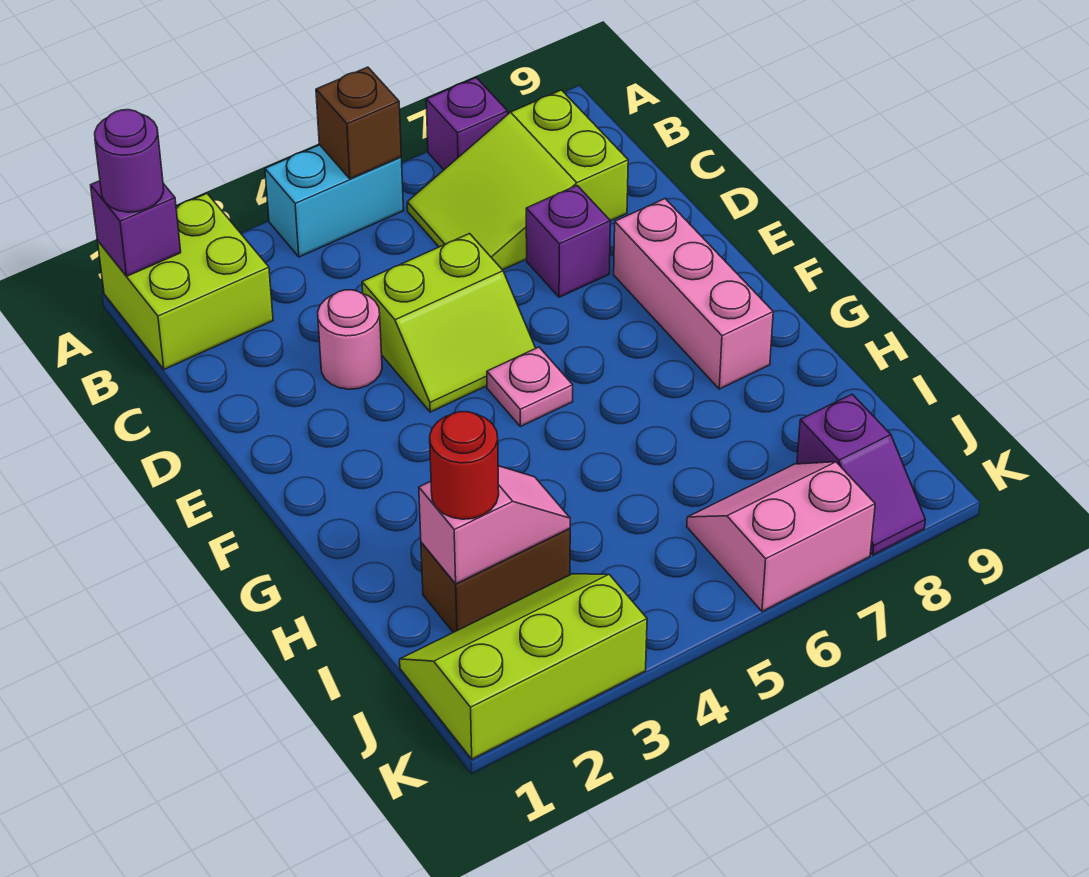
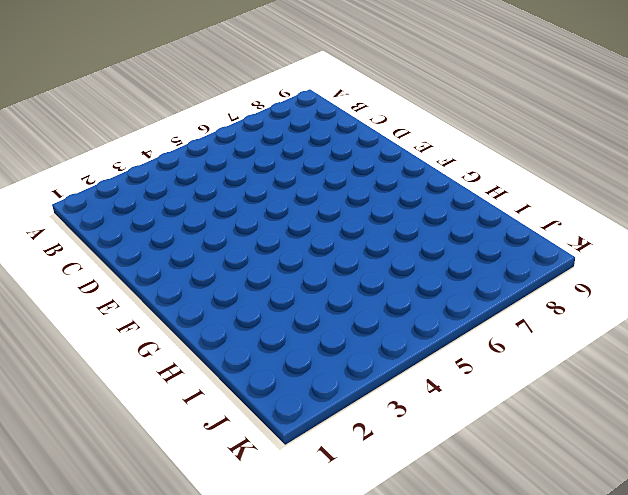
none -> lime 2x2 brick [98,194,273,369]
none -> cyan 1x2 brick [265,145,404,257]
none -> purple 1x1 brick [426,78,508,170]

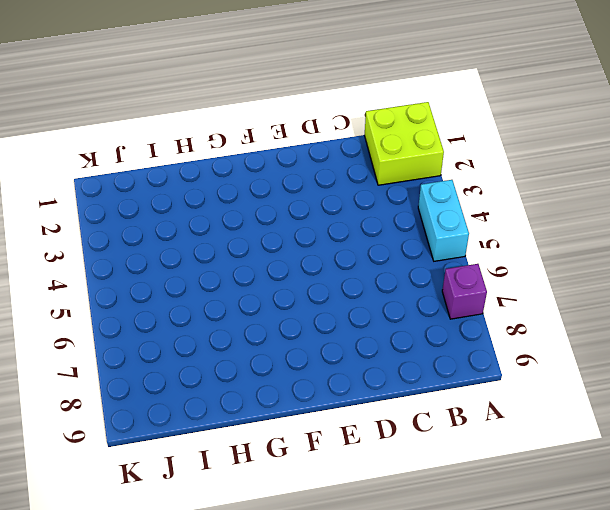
none -> lime 2x3 slope [407,90,628,270]
none -> pink 1x1 round brick [318,290,382,389]
none -> lime 2x2 slope [362,234,536,412]

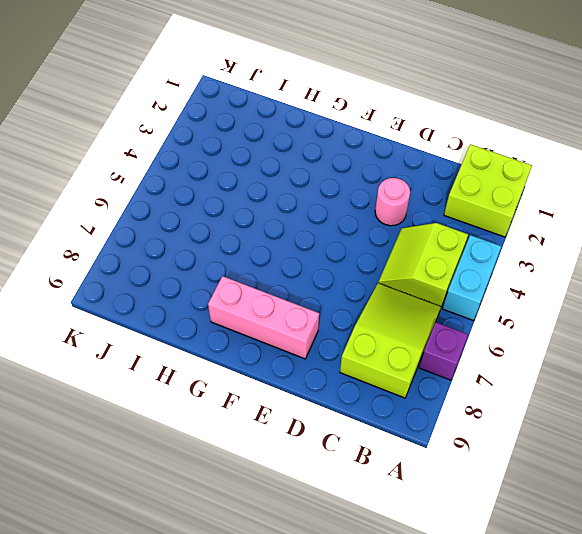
lime 2x2 slope [378,223,468,307] -> lime 2x2 slope moved to [362,234,536,412]
none -> purple 1x1 brick [526,186,610,297]
none -> pink 1x1 plate [487,347,573,427]
none -> brown 1x2 brick [421,529,570,632]

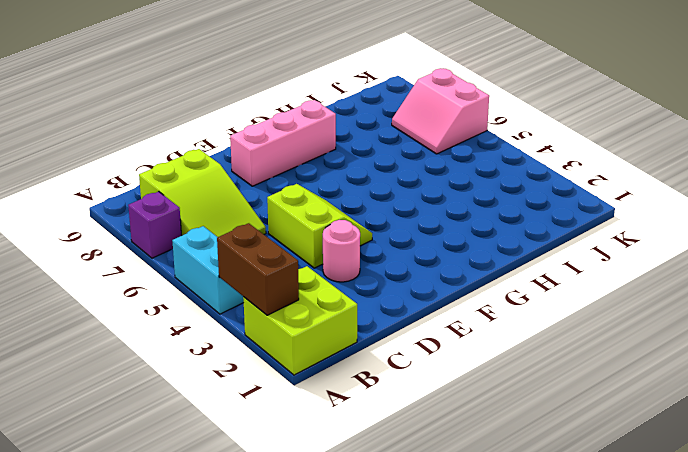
brown 1x2 brick [217,223,299,315] -> brown 1x2 brick moved to [421,529,570,632]
none -> purple 1x1 brick [526,186,610,297]
none -> pink 1x1 plate [487,347,573,427]
none -> lime 2x3 slope [400,574,647,759]

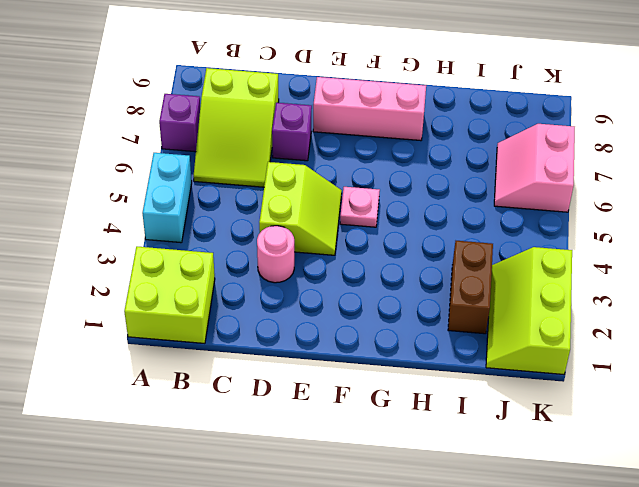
none -> purple 1x2 slope [797,394,925,555]
none -> purple 1x1 brick [91,181,181,276]
none -> brown 1x1 brick [316,67,401,179]

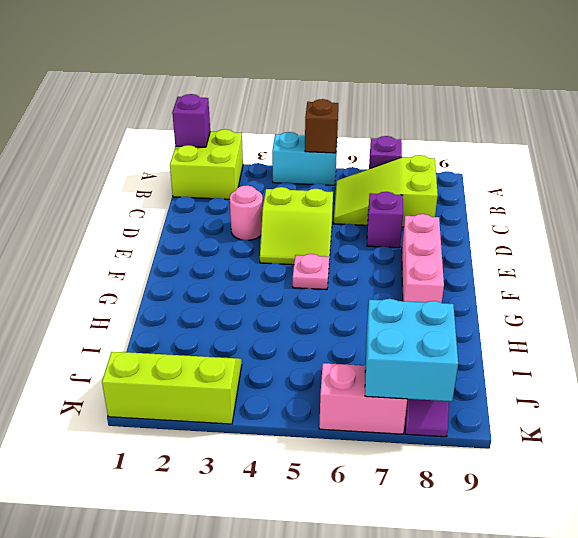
cyan 2x2 brick [365,299,458,401] -> none
none -> brown 1x2 brick [421,529,570,632]
none -> pink 1x2 slope [419,466,570,584]
none -> purple 1x1 round brick [95,110,164,212]

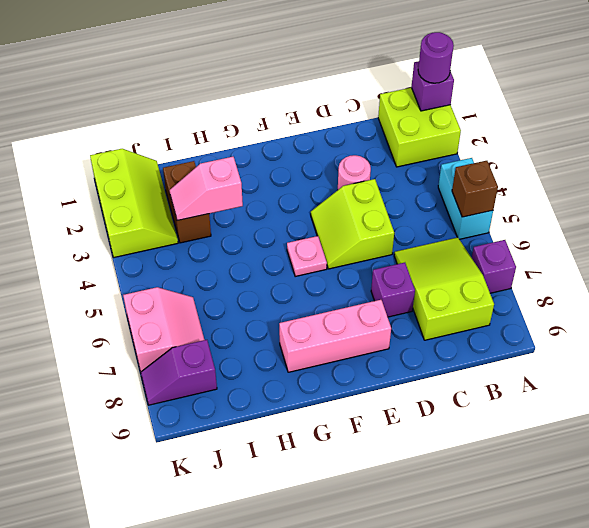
pink 1x2 slope [170,157,243,221] -> pink 1x2 slope turned to [419,466,570,584]
none -> red 1x1 round brick [430,412,499,519]

